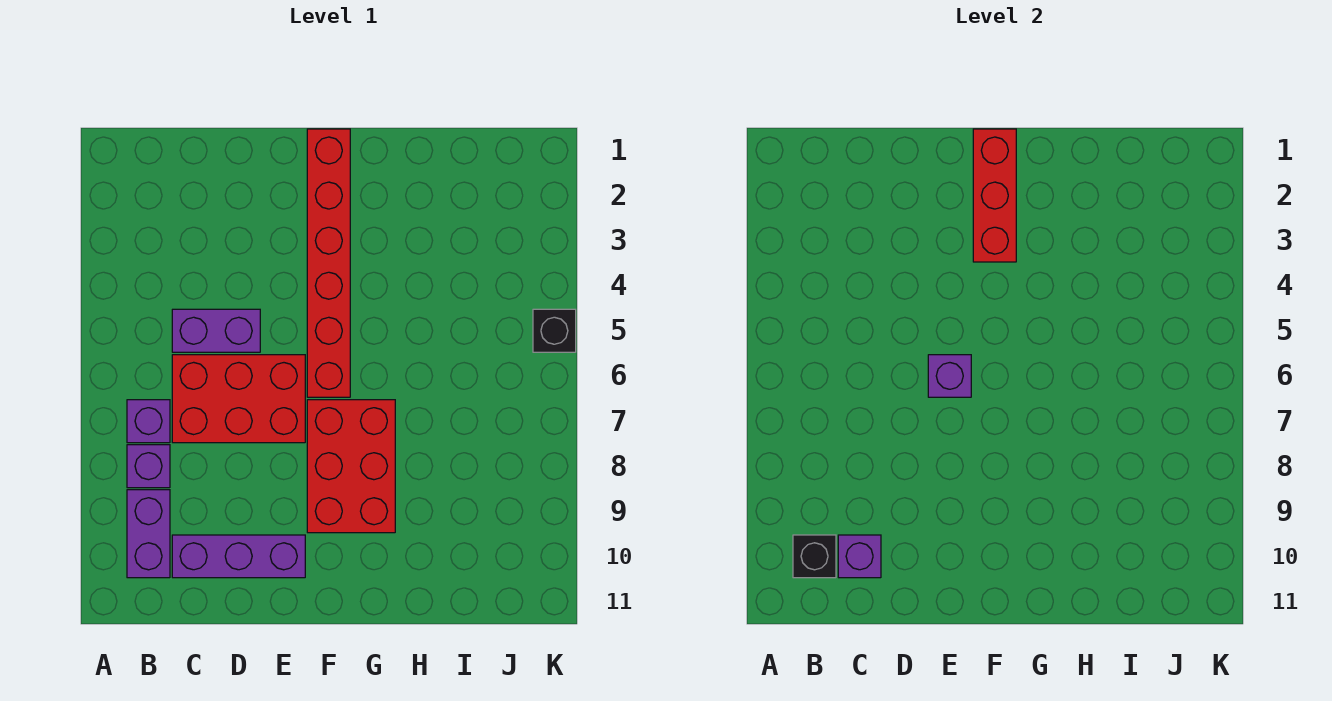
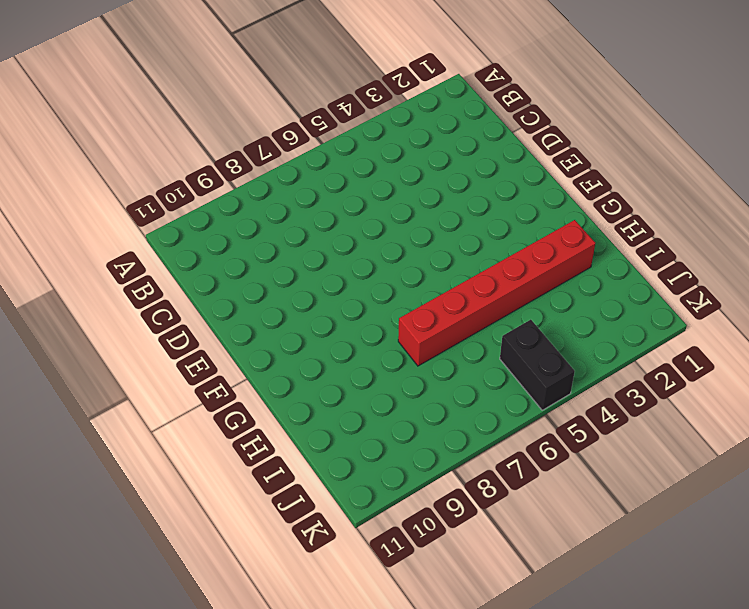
red 1x6 brick [398,220,595,366] -> red 1x6 brick moved to [307,129,350,397]
black 1x2 brick [500,320,575,410] -> black 1x1 brick [533,309,576,352]
none -> purple 1x1 brick [127,400,170,443]
none -> purple 1x1 brick [127,445,170,488]
none -> purple 1x2 brick [127,490,170,578]

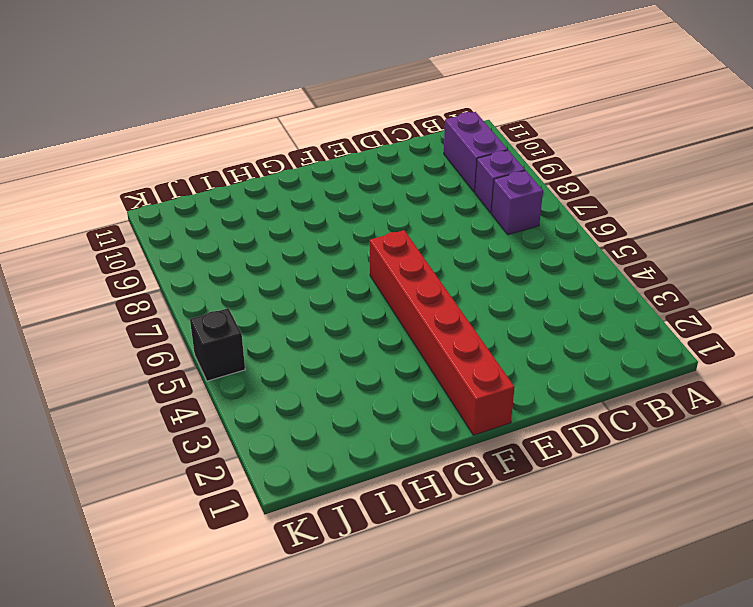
none -> purple 1x2 brick [172,309,260,352]
none -> red 2x3 brick [172,355,305,443]
none -> purple 1x3 brick [172,535,305,578]

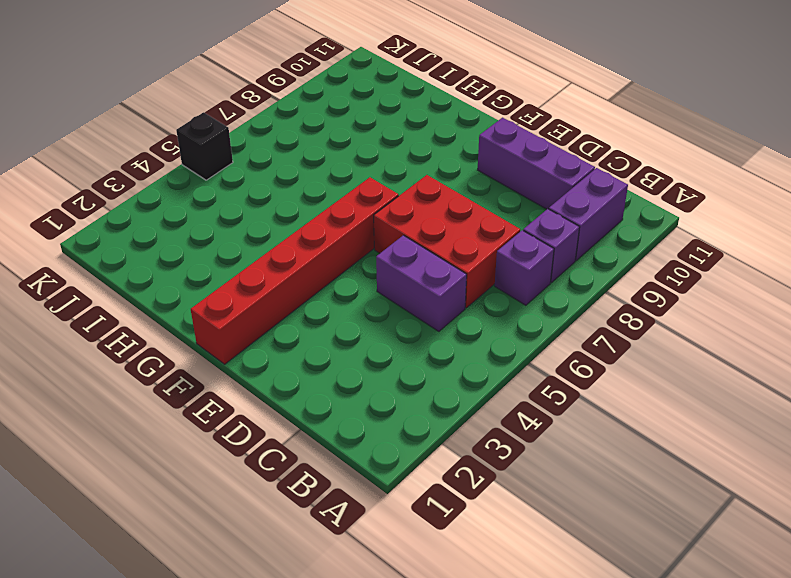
none -> red 2x3 brick [307,400,395,533]
none -> black 1x1 brick [793,535,836,578]
none -> purple 1x1 brick [838,535,881,578]

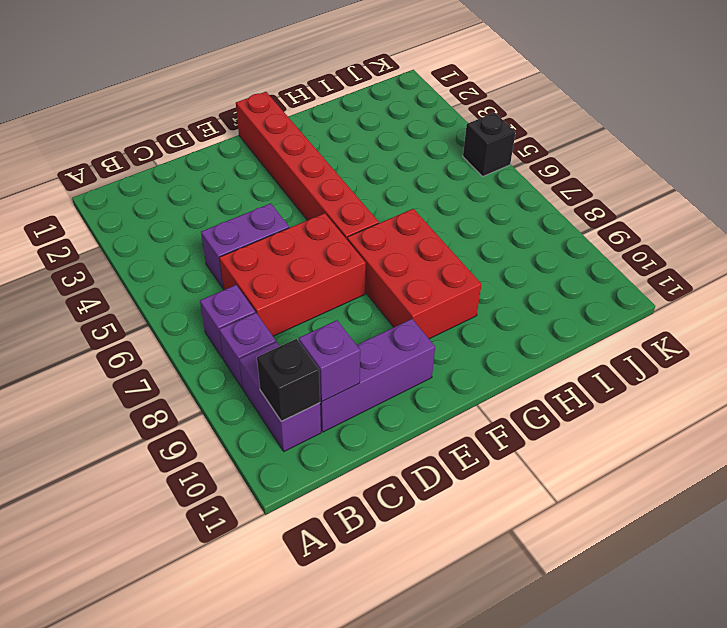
none -> purple 1x1 brick [928,355,971,397]
none -> red 1x3 brick [973,129,1016,262]

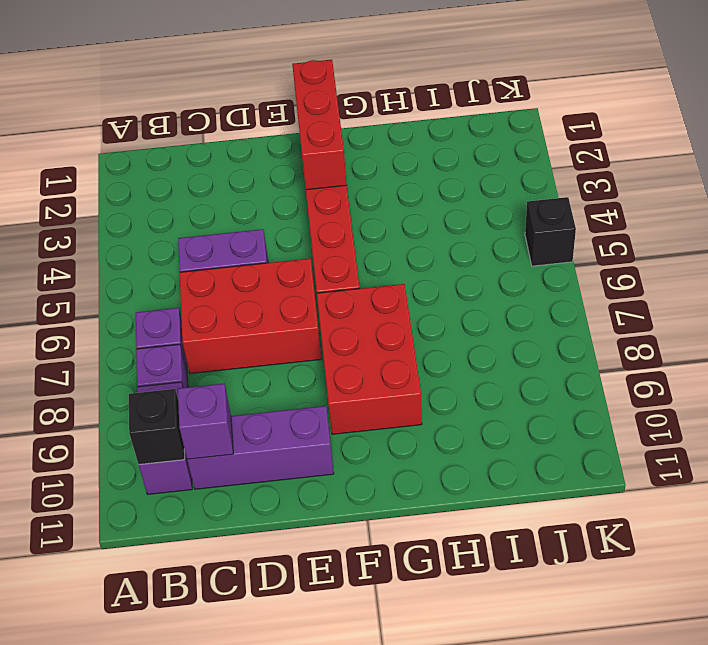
none -> purple 1x1 brick [928,355,971,397]

